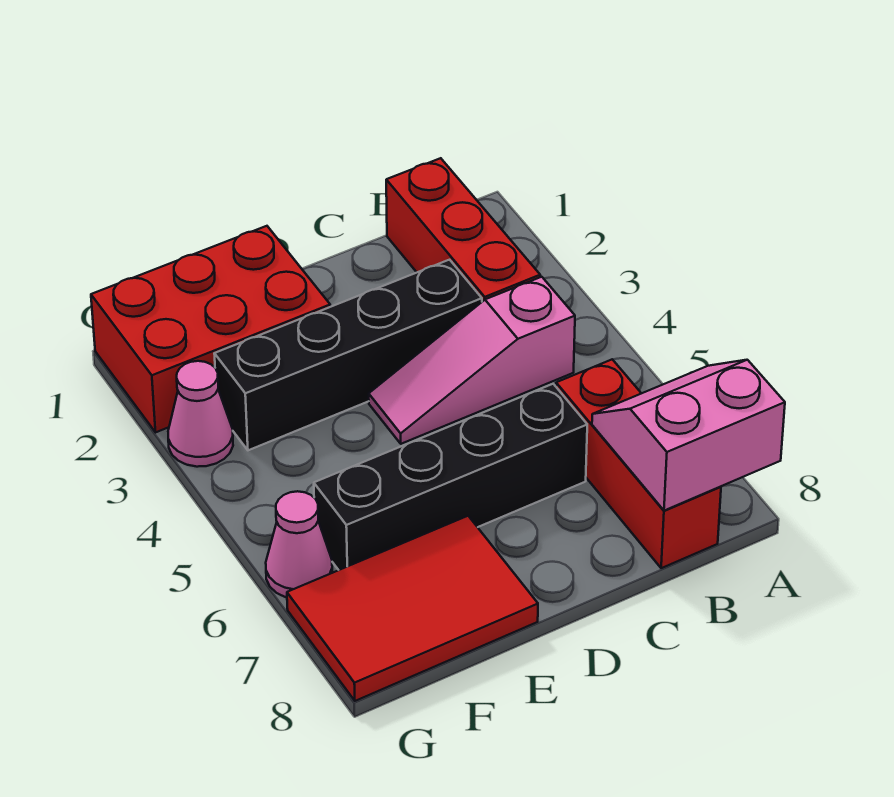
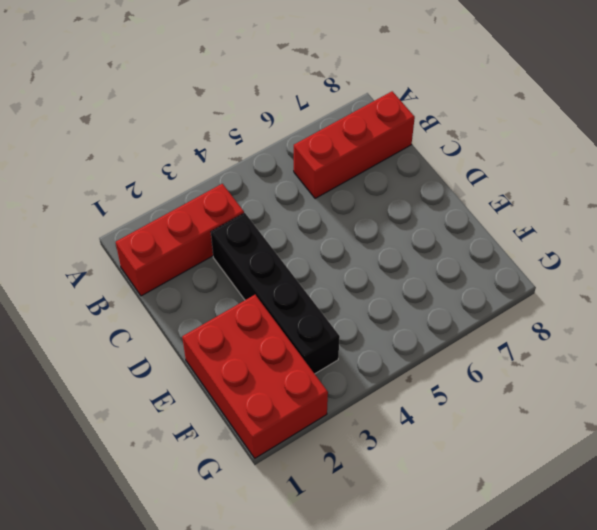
none -> pink 1x3 slope [369,277,575,444]
none -> black 1x4 brick [314,384,587,570]

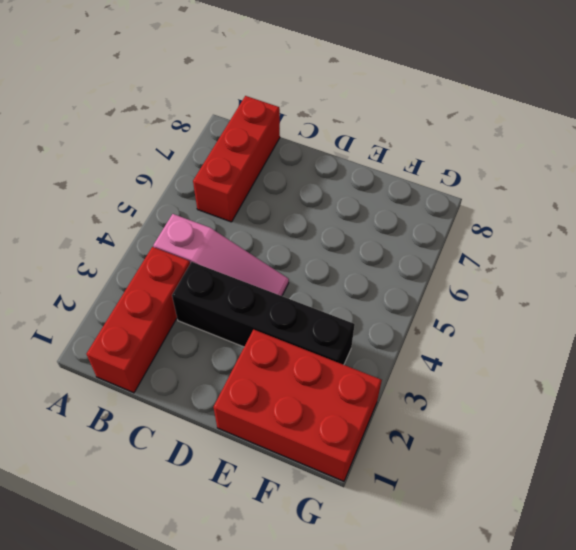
none -> black 1x4 brick [314,384,587,570]
none -> red 2x3 tile [287,516,538,701]

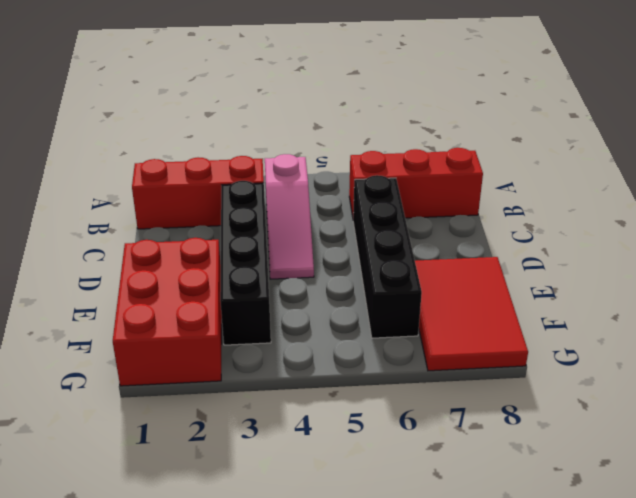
none -> pink 1x1 cone [168,361,233,467]
none -> pink 1x1 cone [266,491,332,597]

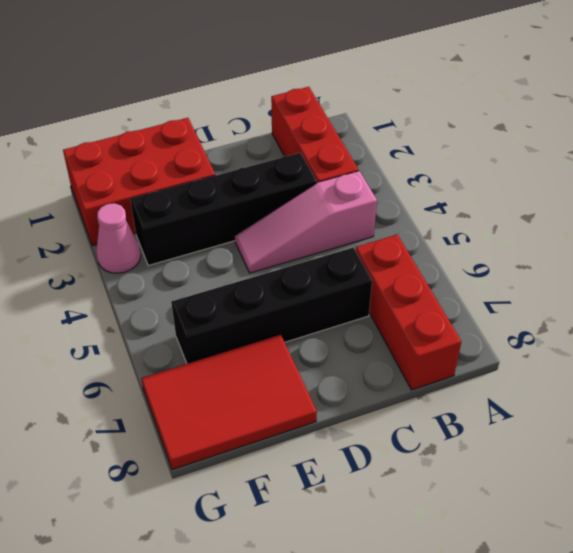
none -> pink 1x1 cone [266,491,332,597]
none -> pink 2x2 slope [592,360,785,511]

